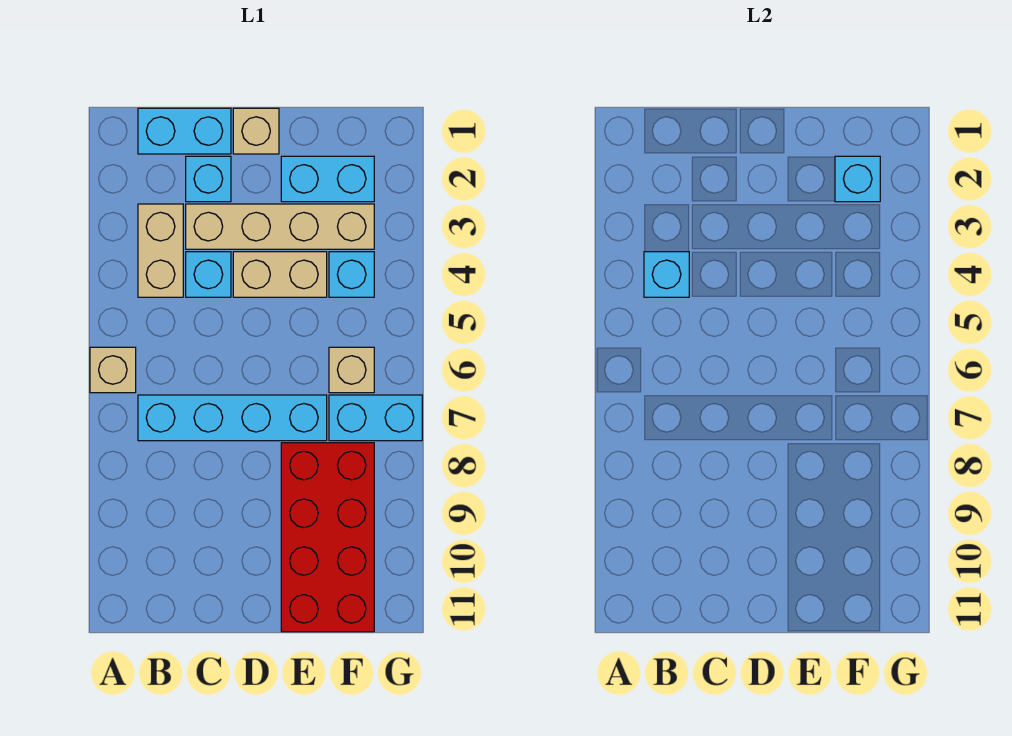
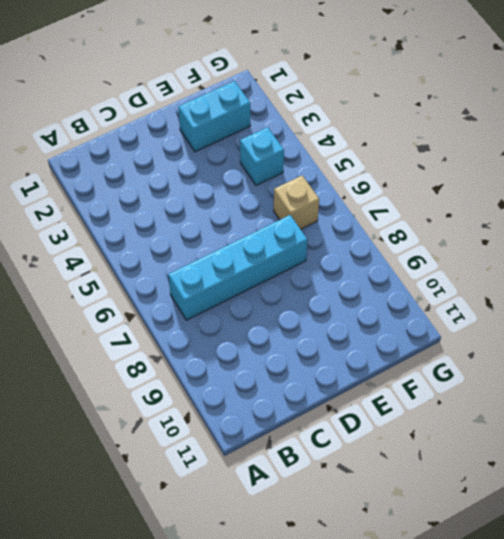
none -> tan 1x1 brick [90,347,136,393]
none -> cyan 1x2 brick [138,108,231,154]
none -> tan 1x2 brick [138,204,183,297]

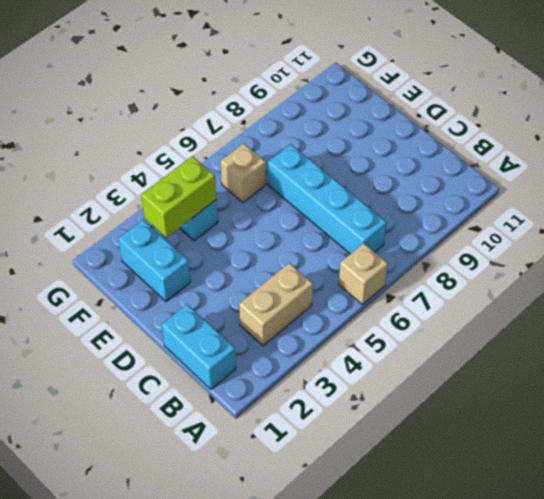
lime 1x2 brick [141,156,216,238] -> none
none -> cyan 1x1 brick [186,156,231,202]
none -> tan 1x4 brick [186,204,374,249]
none -> cyan 1x1 brick [186,252,231,297]

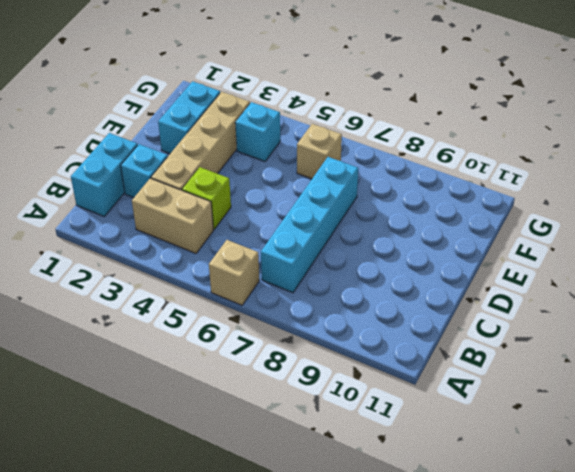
lime 1x1 brick [182,167,231,229] -> cyan 1x1 brick [186,252,231,297]
none -> tan 1x1 brick [233,108,279,154]
none -> tan 1x2 brick [233,252,327,297]
none -> red 2x4 brick [281,443,374,632]

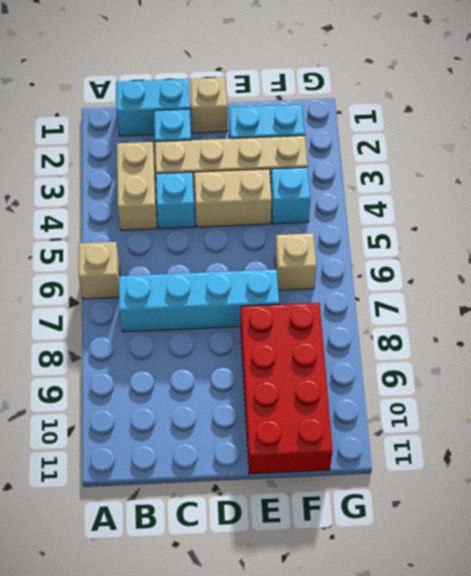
none -> cyan 1x2 brick [329,395,422,441]
none -> cyan 1x1 brick [644,252,689,297]
none -> cyan 1x1 brick [835,156,880,202]

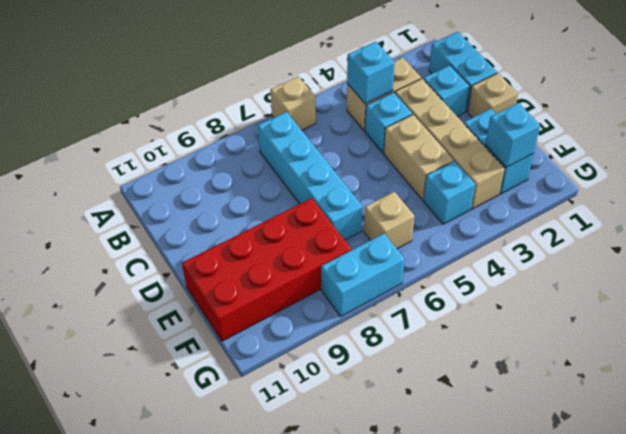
cyan 1x2 brick [321,234,405,316] -> cyan 1x2 brick turned to [329,395,422,441]

